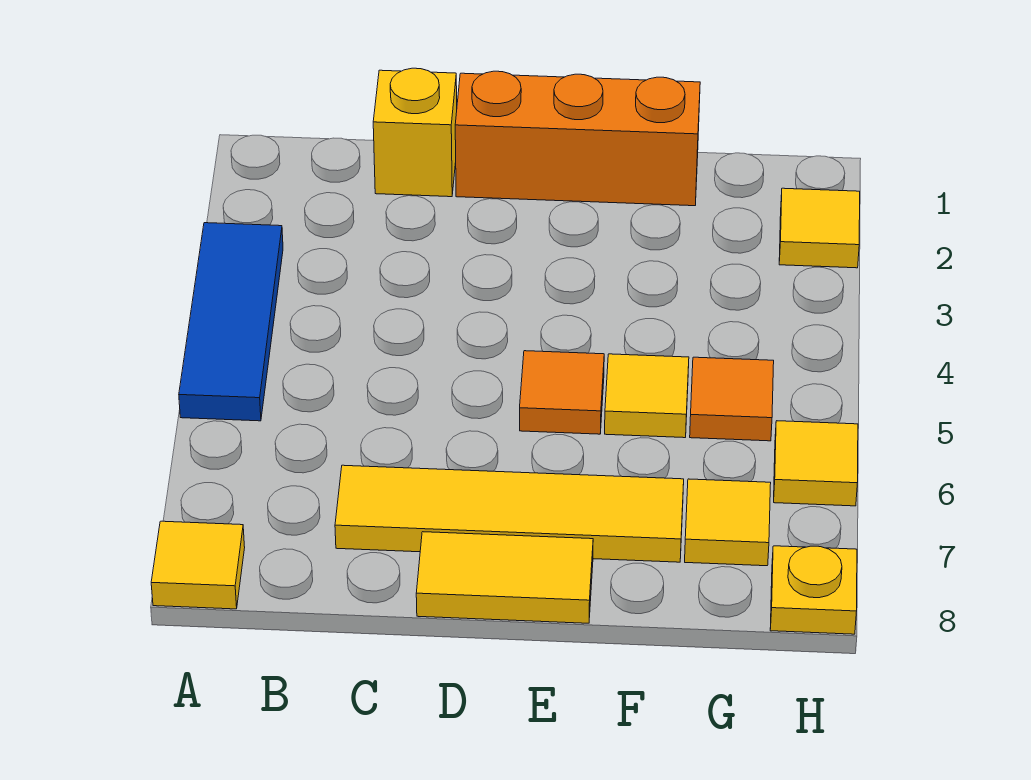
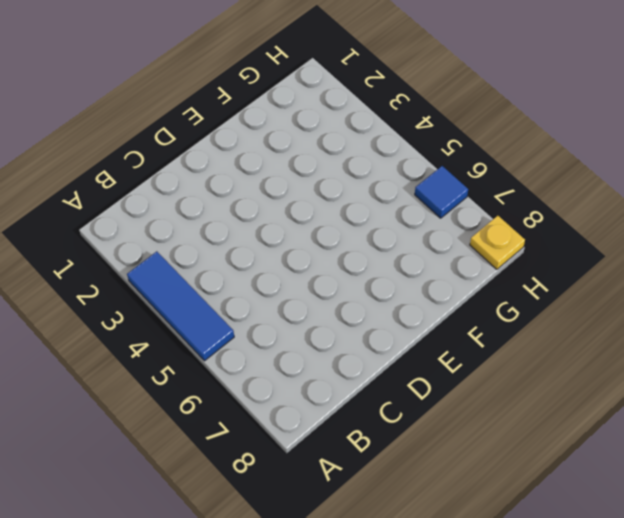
blue 1x1 tile [415,166,468,218] -> yellow 1x1 tile [774,421,858,506]
none -> yellow 1x1 tile [151,521,245,609]
none -> yellow 1x1 brick [373,68,457,197]
none -> yellow 1x4 tile [335,465,684,562]

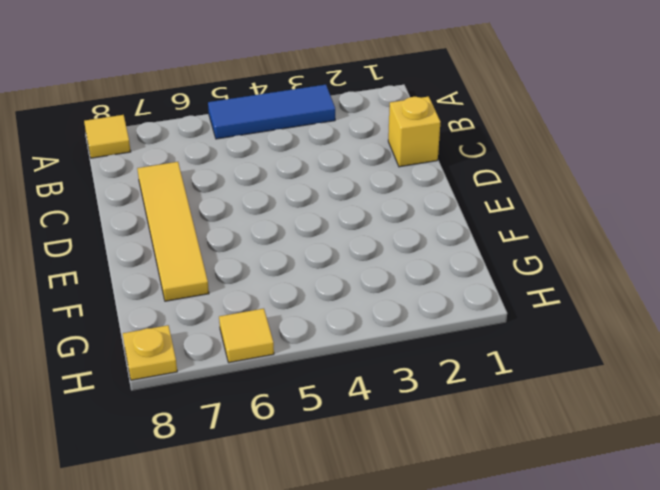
none -> orange 1x3 brick [455,71,700,206]
none -> yellow 1x2 tile [416,532,593,623]
none -> orange 1x1 tile [520,351,604,434]

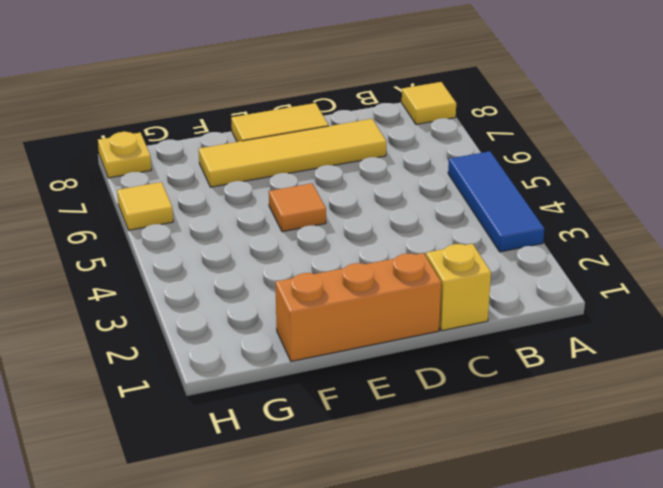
none -> yellow 1x1 tile [605,354,689,438]
none -> orange 1x1 tile [690,357,774,441]
none -> yellow 1x1 tile [685,479,771,566]

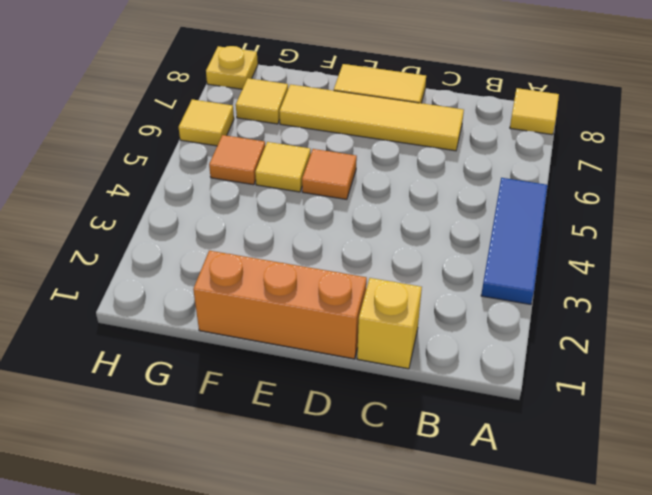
none -> yellow 1x1 tile [779,188,860,268]

